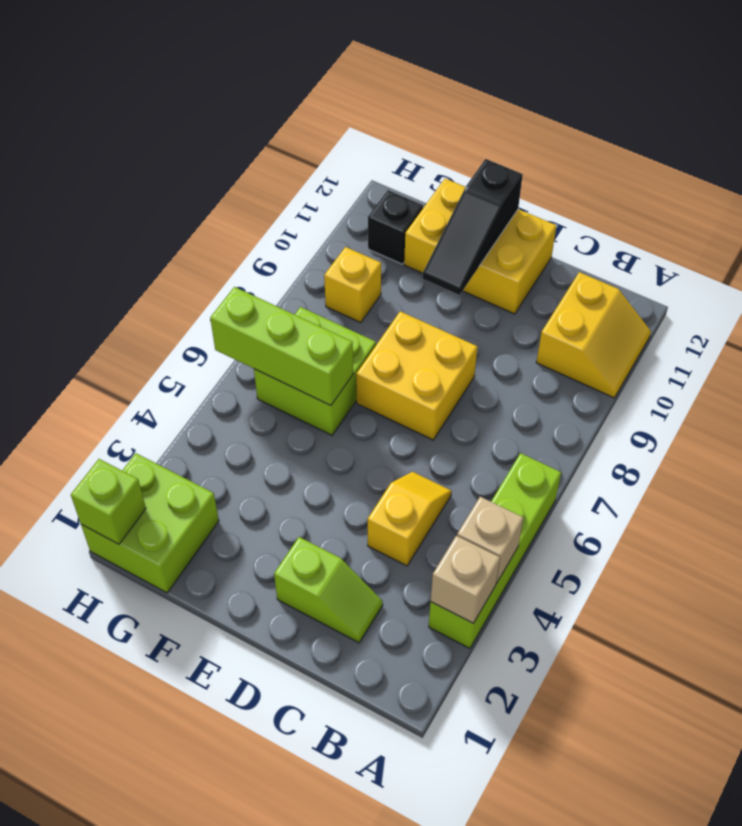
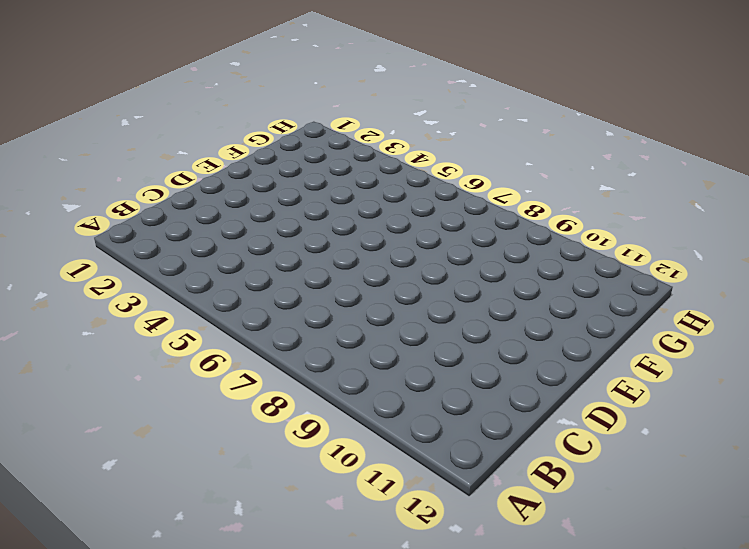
none -> lime 1x4 brick [429,453,561,648]
none -> yellow 2x2 slope [536,272,651,398]
none -> lime 1x2 slope [274,537,383,643]

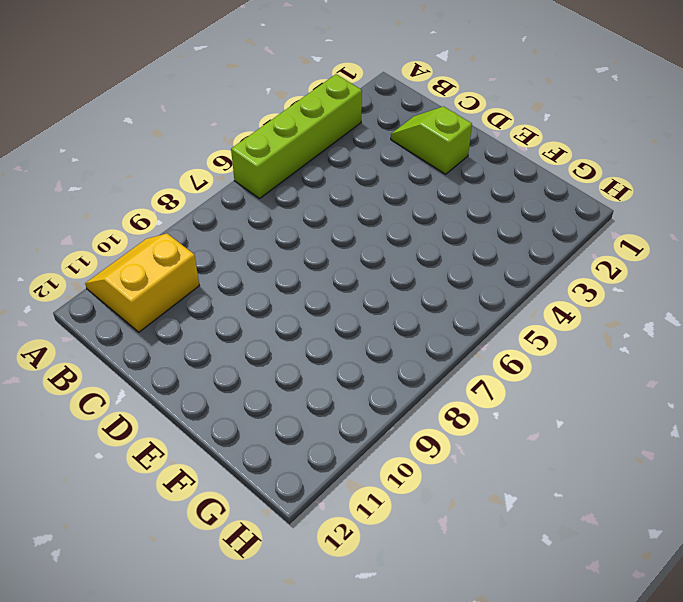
none -> yellow 1x2 slope [368,472,452,566]
none -> yellow 2x2 brick [356,311,477,440]
none -> yellow 2x3 brick [404,178,557,314]

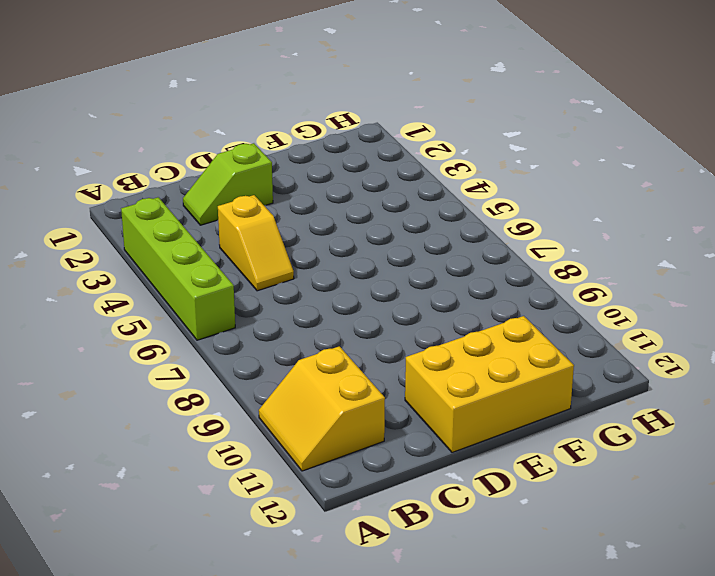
none -> yellow 2x2 brick [356,311,477,440]
none -> lime 2x2 brick [254,307,376,435]
none -> lime 2x2 brick [81,453,219,593]

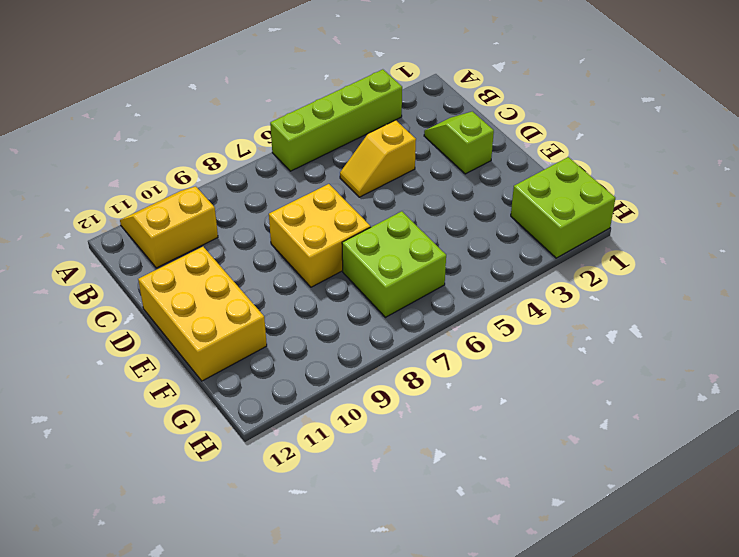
none -> yellow 1x1 brick [324,247,381,322]
none -> black 1x1 brick [368,190,423,264]
none -> tan 1x1 brick [431,536,500,623]

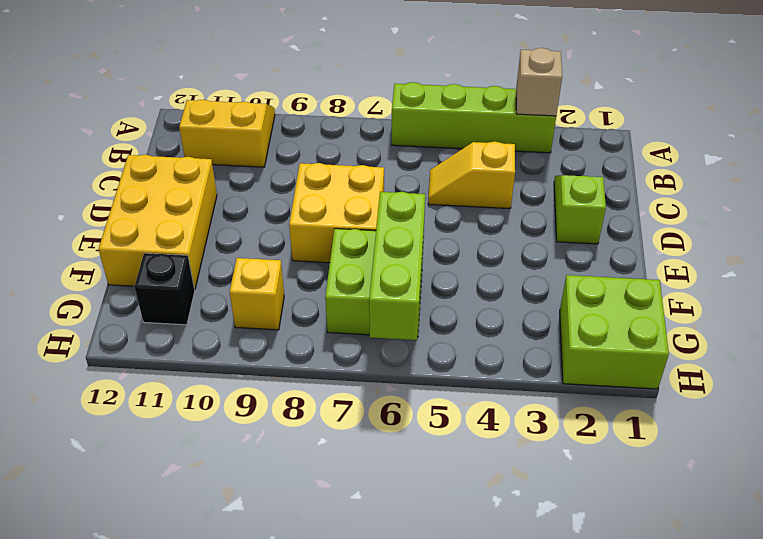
none -> tan 1x1 brick [457,497,523,583]
none -> black 1x3 slope [423,159,523,295]
none -> lime 1x1 brick [71,459,146,544]

